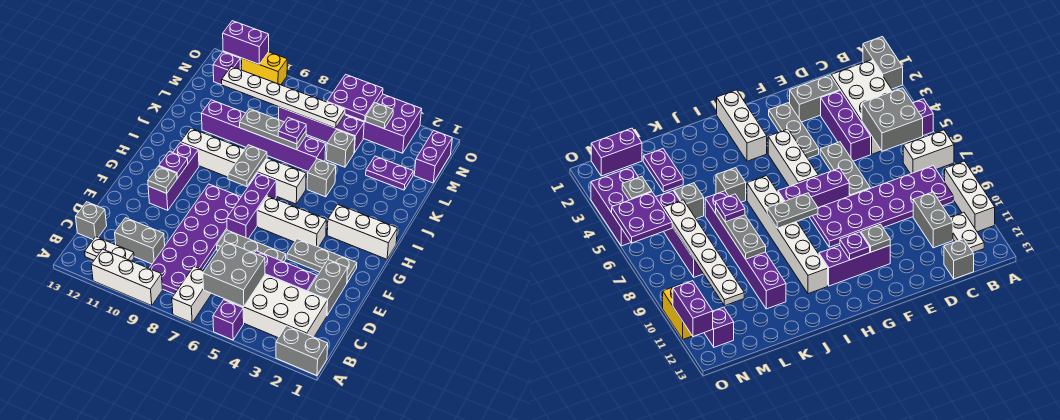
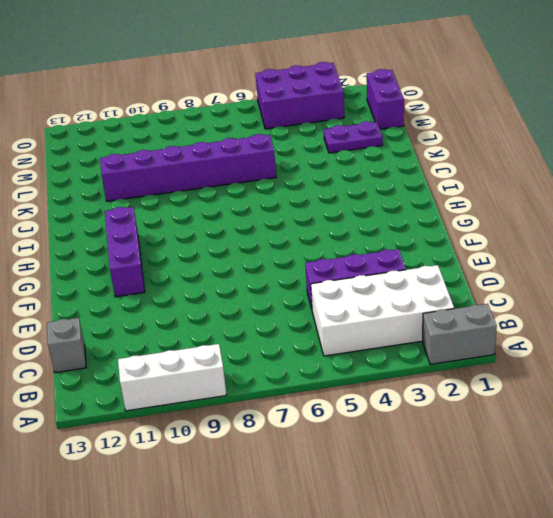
none -> purple 1x1 brick [213,300,244,340]
none -> white 1x2 brick [172,266,212,323]
none -> purple 2x6 plate [149,184,241,294]
none -> white 1x2 plate [85,237,134,261]

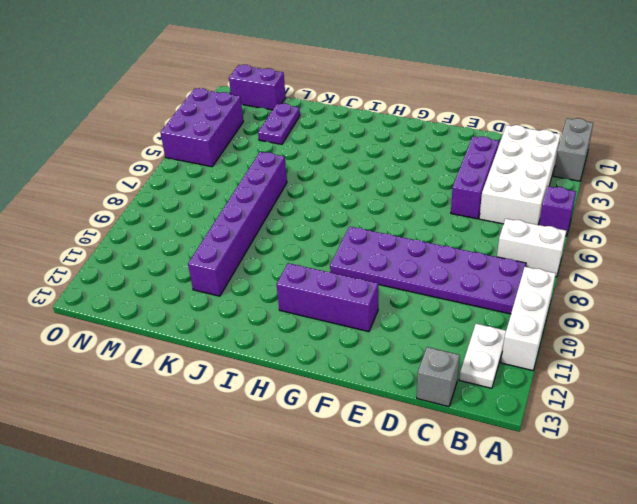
none -> grey 1x2 brick [115,218,165,264]
none -> grey 1x2 brick [308,260,348,315]
none -> grey 1x3 plate [217,230,286,262]
none -> grey 1x3 plate [287,239,357,283]

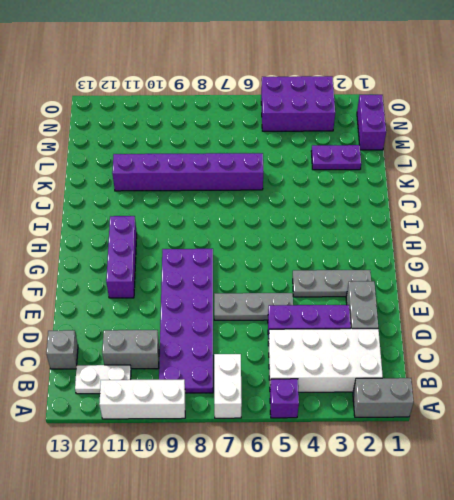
none -> purple 1x3 brick [227,173,276,239]
none -> white 1x3 brick [257,196,326,247]
none -> white 1x3 brick [327,204,398,259]
none -> white 1x6 brick [181,128,306,204]

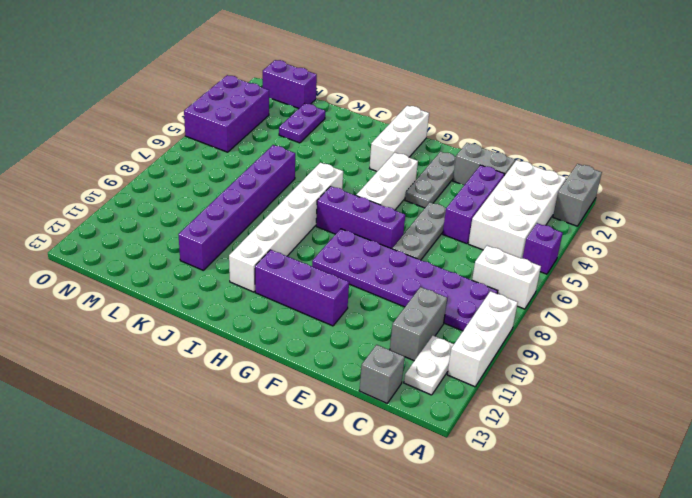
none -> grey 1x1 brick [307,159,336,197]
none -> grey 1x1 brick [327,130,355,167]
none -> purple 1x4 brick [279,107,364,153]
none -> purple 1x1 brick [213,52,240,85]

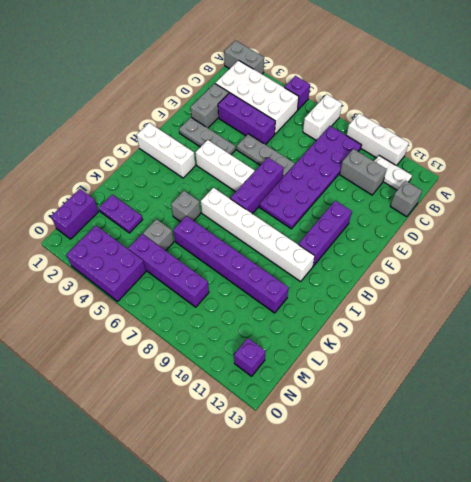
none -> yellow 1x2 brick [242,52,287,85]
none -> grey 2x2 brick [203,241,265,307]
none -> grey 1x1 plate [148,166,177,193]
none -> purple 1x1 plate [159,151,188,178]

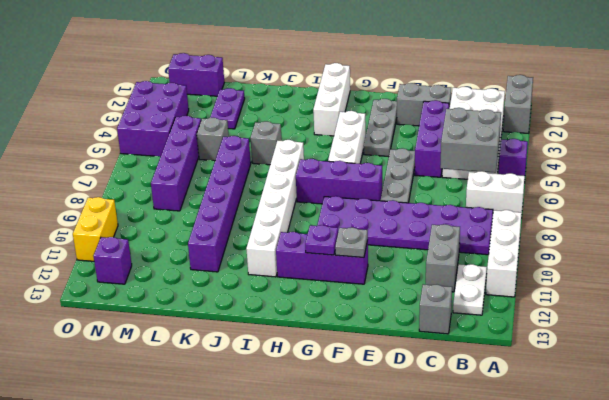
none -> grey 1x2 plate [228,145,267,187]
none -> grey 1x3 plate [240,109,306,150]
none -> white 1x6 plate [222,66,345,128]
none -> grey 1x1 plate [366,103,393,129]

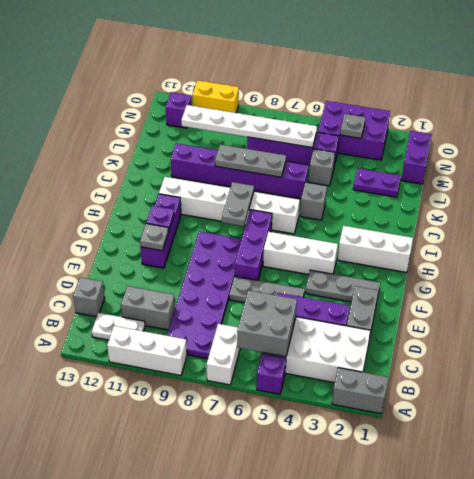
none -> purple 2x2 plate [327,74,383,121]
none -> purple 1x2 brick [223,21,269,64]
none -> purple 1x1 plate [278,118,306,144]

